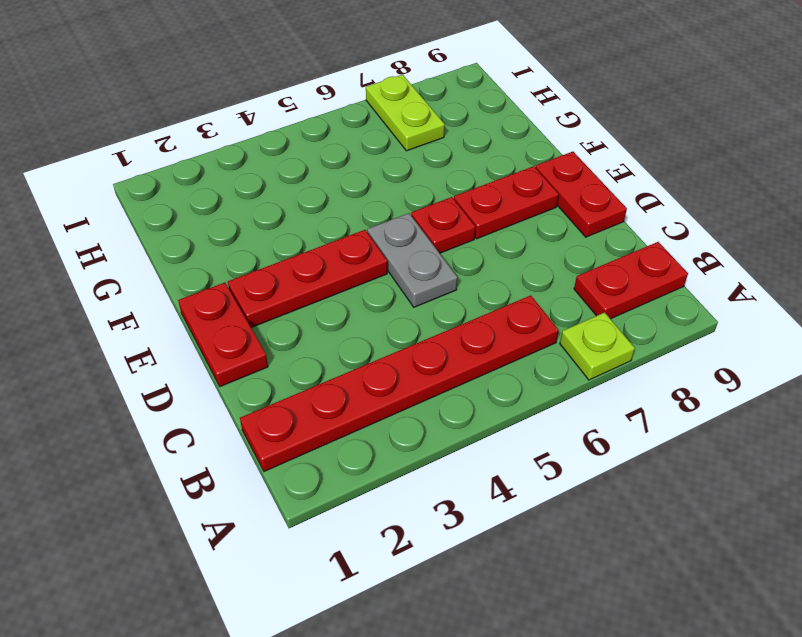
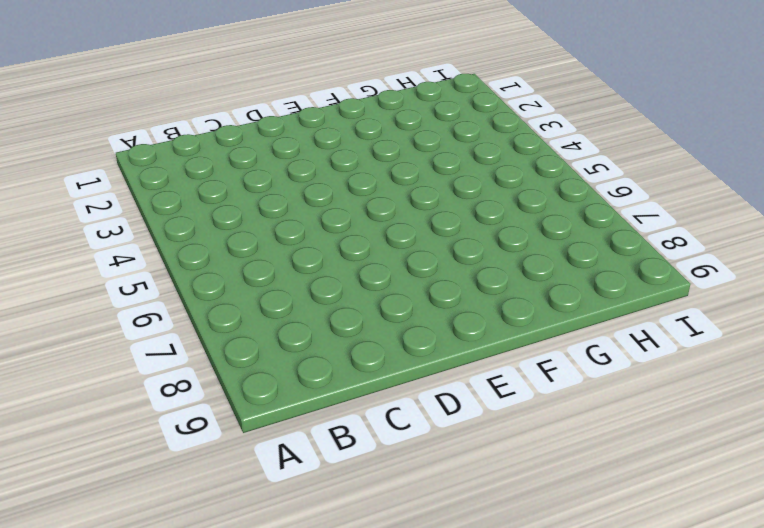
none -> lime 1x1 plate [560,312,635,380]
none -> red 1x6 plate [240,295,559,472]

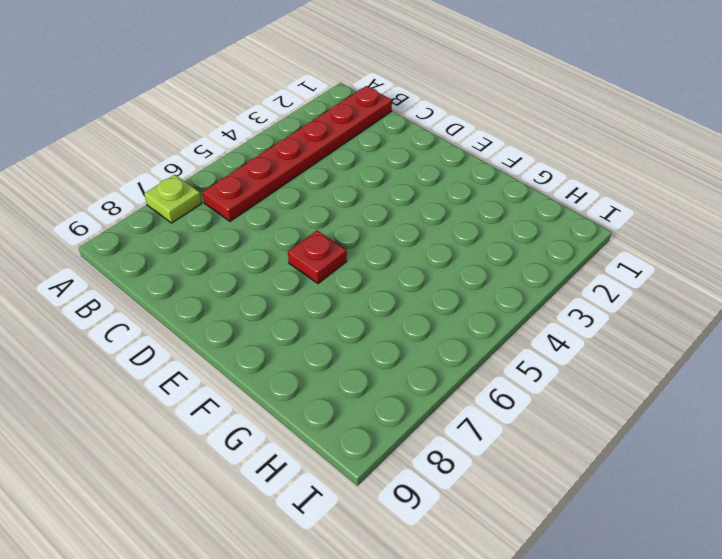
none -> red 1x2 plate [574,242,688,319]
none -> red 1x2 plate [178,283,268,387]

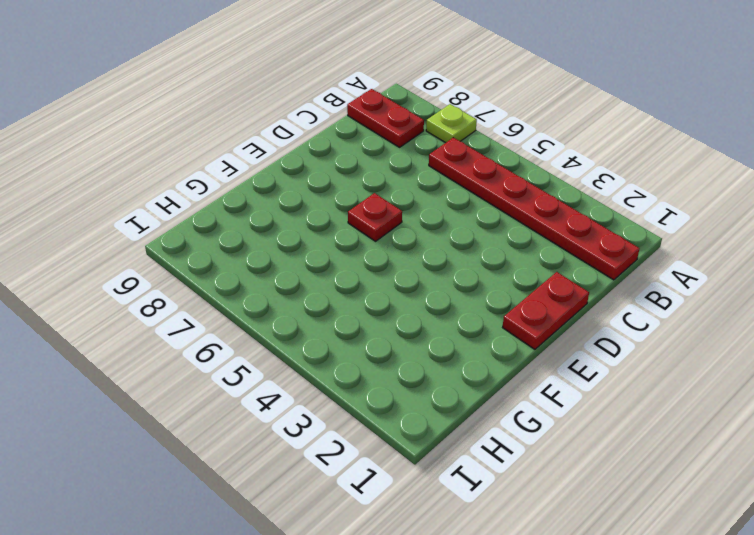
none -> grey 1x2 plate [367,213,458,307]
none -> red 1x2 plate [535,152,627,237]

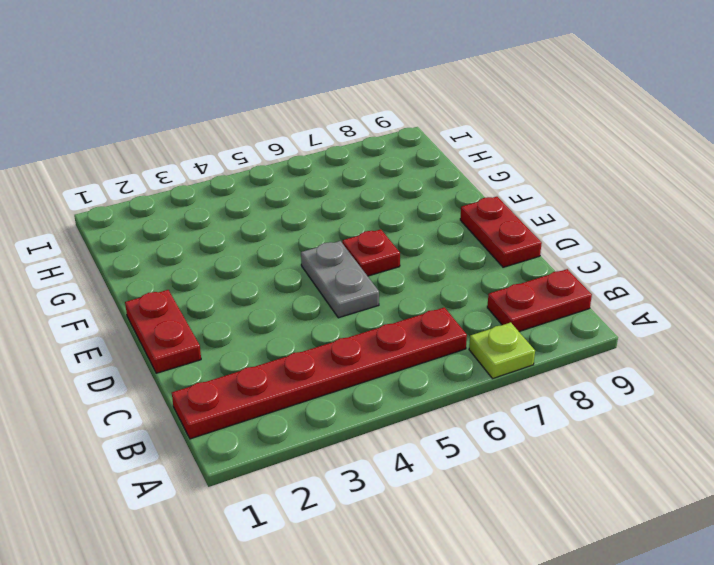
none -> red 1x3 plate [228,230,387,328]
none -> red 1x2 plate [454,166,559,239]

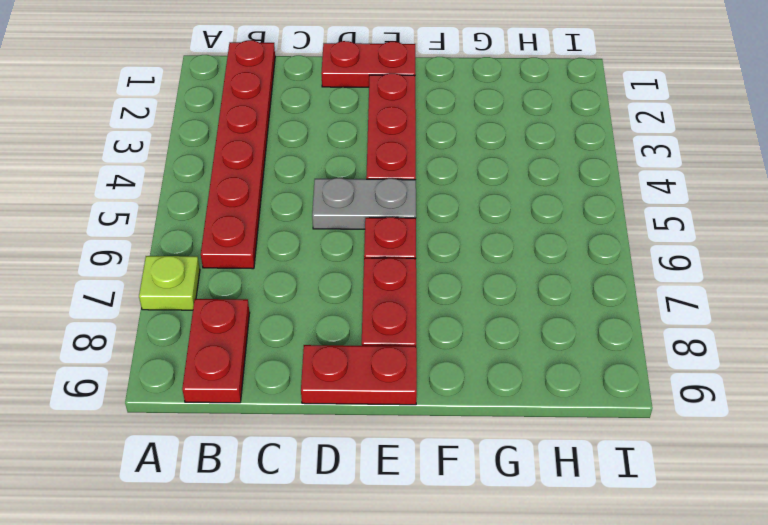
none -> lime 1x2 plate [366,75,445,151]

